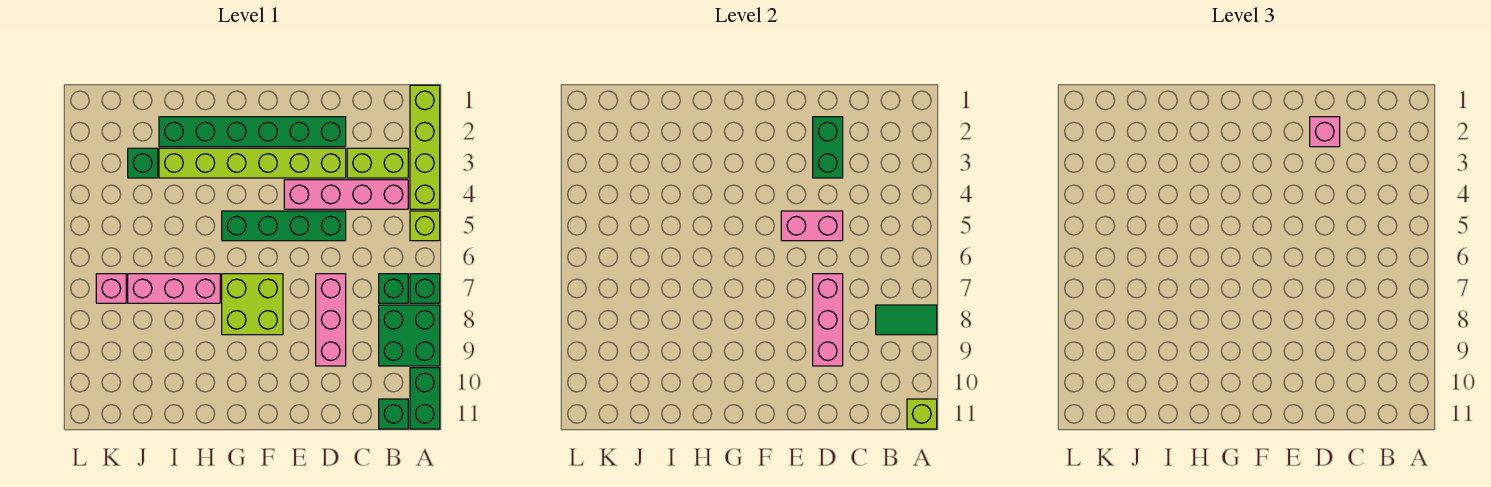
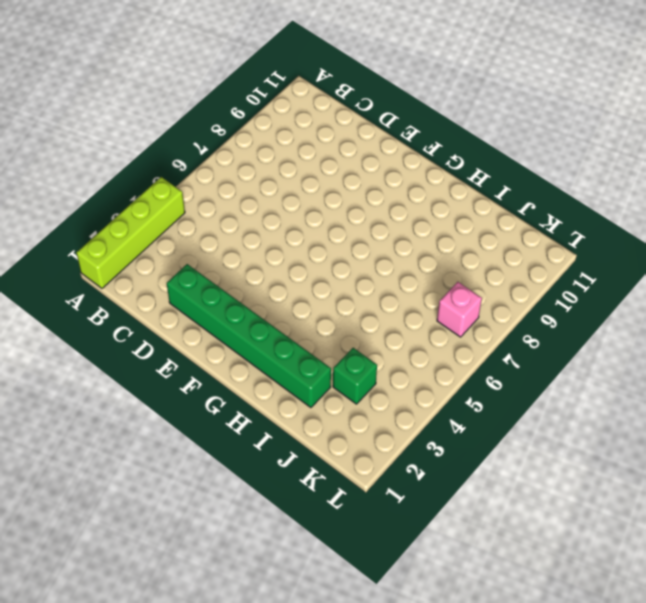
none -> lime 1x1 brick [410,211,440,241]
none -> green 1x1 brick [410,274,440,303]
none -> green 2x2 brick [379,305,440,366]

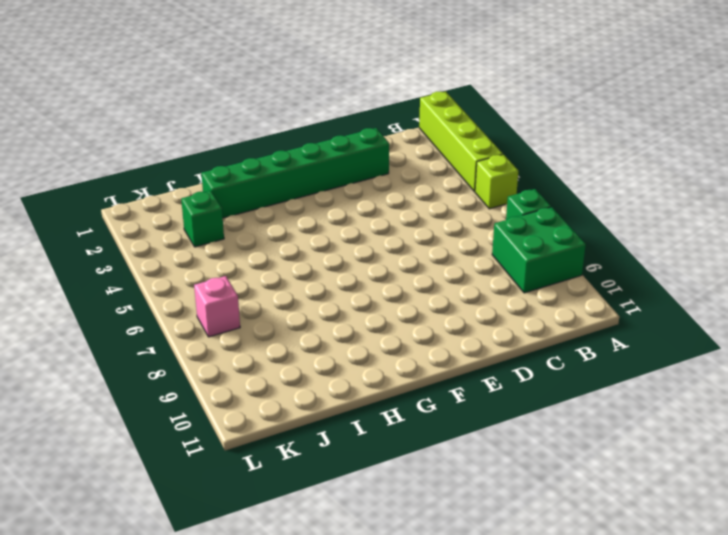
none -> green 1x2 brick [410,368,440,429]
none -> lime 1x2 brick [347,148,408,178]
none -> pink 1x4 brick [284,180,408,209]

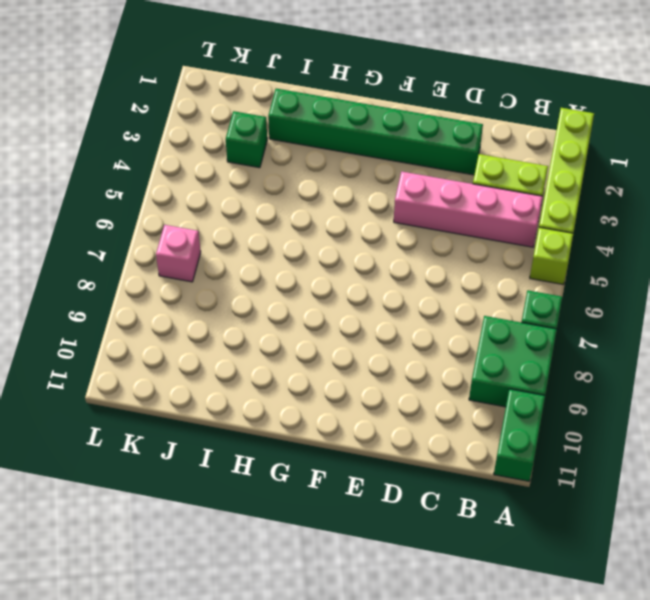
none -> green 1x1 brick [379,274,408,303]
none -> green 1x1 brick [379,399,408,429]
none -> lime 1x6 brick [159,148,346,178]

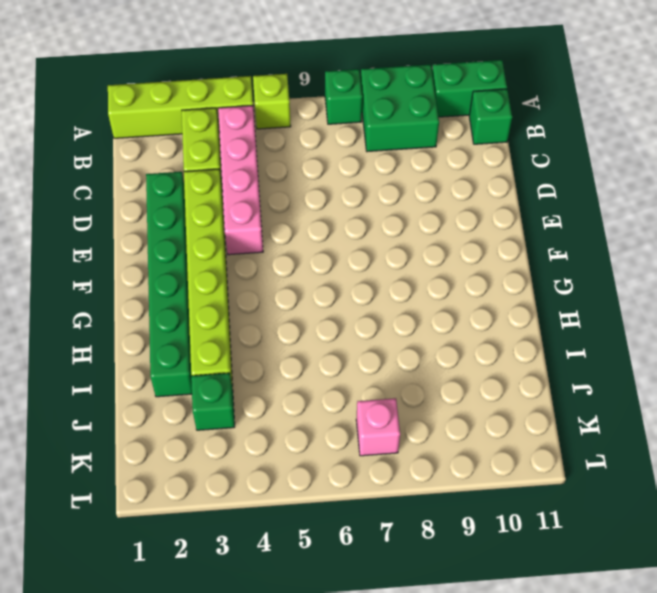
none -> green 1x1 brick [379,274,408,303]
none -> green 1x4 brick [222,211,346,241]
none -> pink 1x3 brick [316,274,346,366]

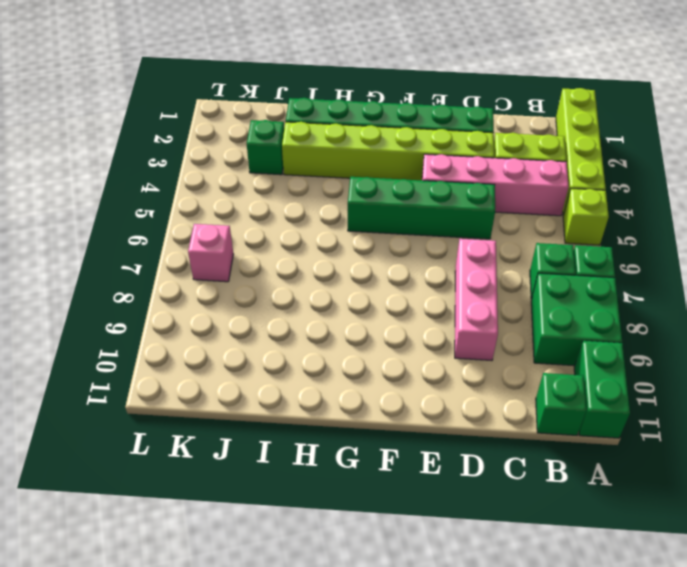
none -> lime 2x2 brick [222,274,283,335]
none -> pink 1x3 brick [128,274,220,303]
none -> green 1x2 tile [876,305,937,335]

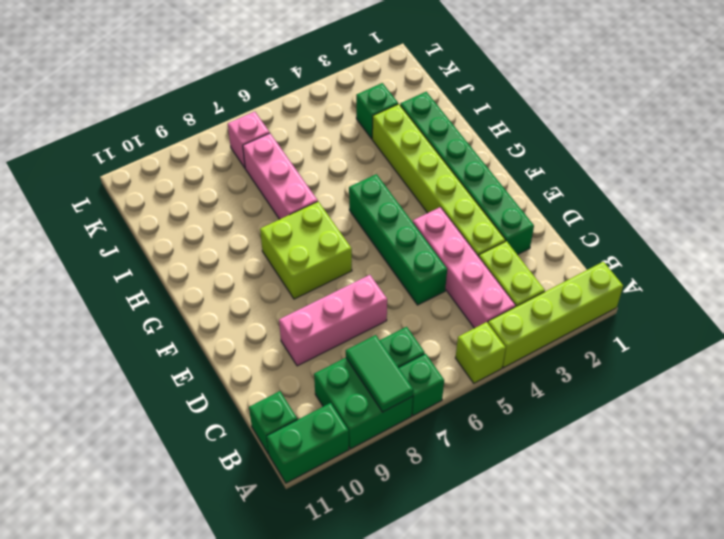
none -> lime 1x1 brick [907,399,937,429]
none -> green 1x2 brick [813,117,843,178]
none -> pink 1x2 brick [781,211,843,241]

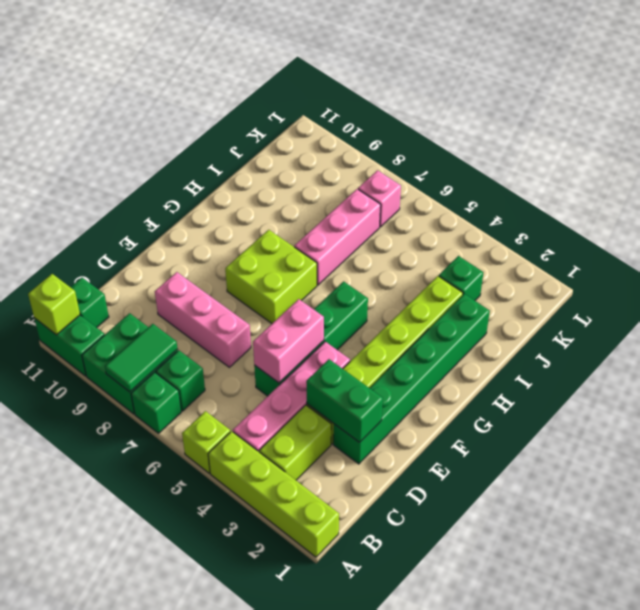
none -> pink 1x3 brick [813,274,843,366]
none -> pink 1x1 brick [1310,117,1340,147]

